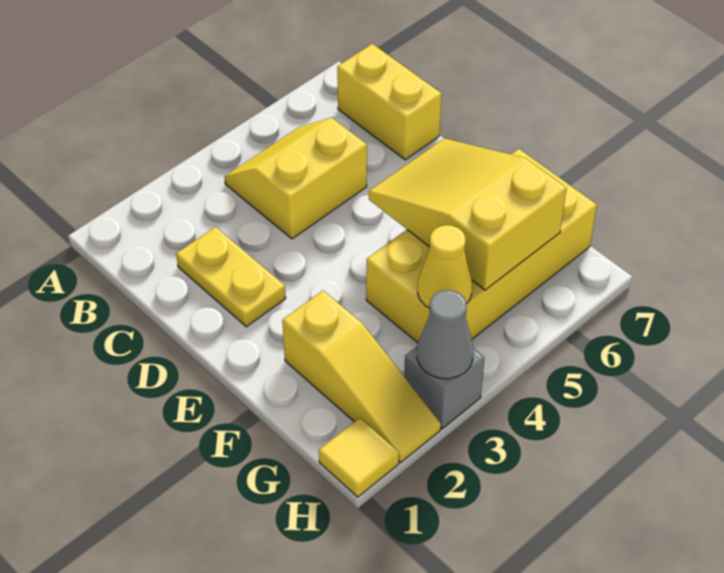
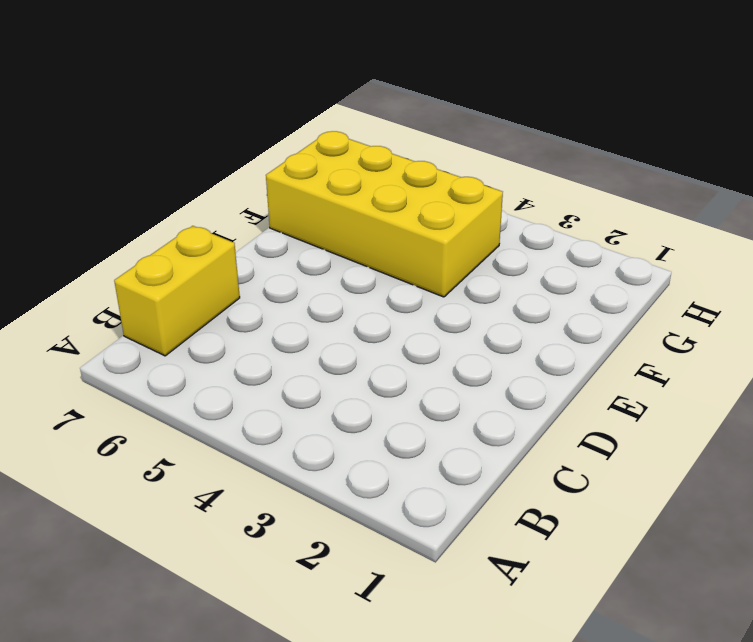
none -> yellow 2x2 slope [224,118,367,239]
none -> yellow 1x2 plate [176,227,286,327]

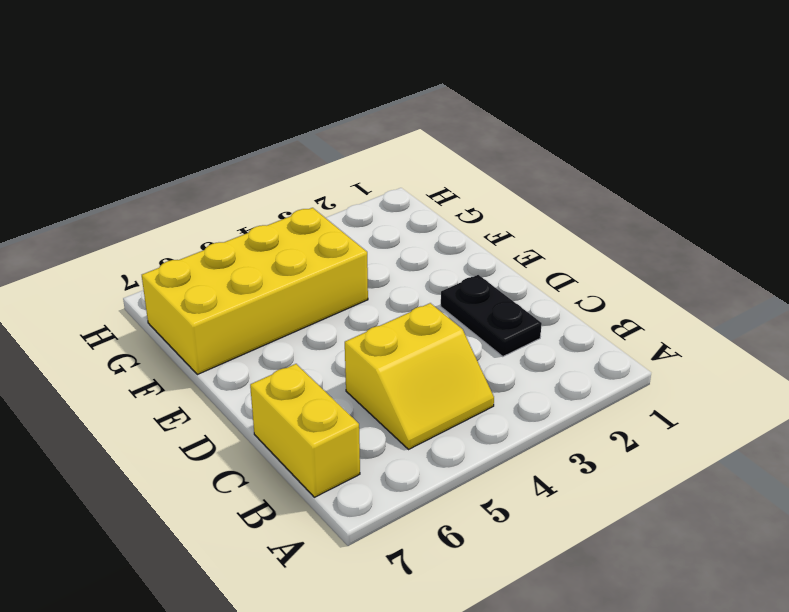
black 1x2 plate [441,275,542,356] -> yellow 1x2 plate [176,227,286,327]
none -> yellow 1x3 slope [282,291,441,462]
none -> yellow 1x1 tile [319,418,399,497]

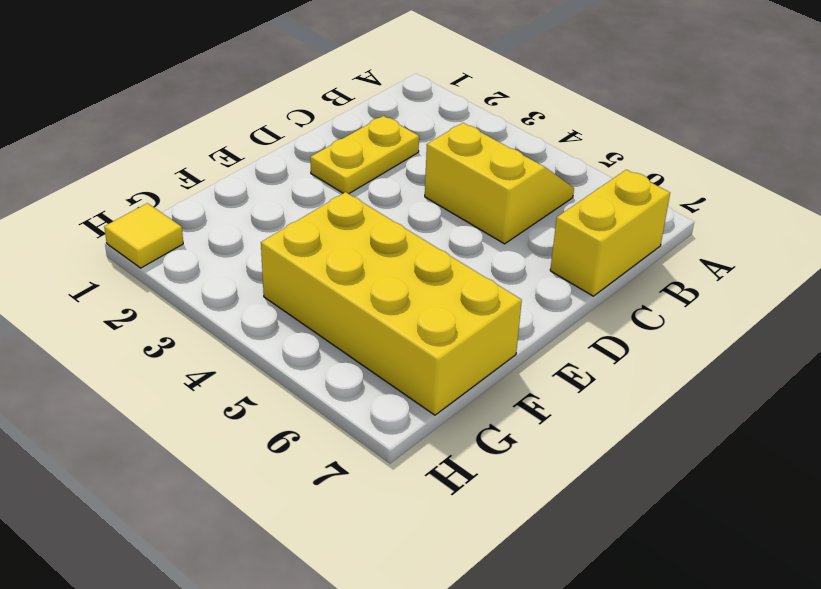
none -> yellow 1x3 slope [282,291,441,462]
none -> grey 1x1 brick [404,347,485,429]

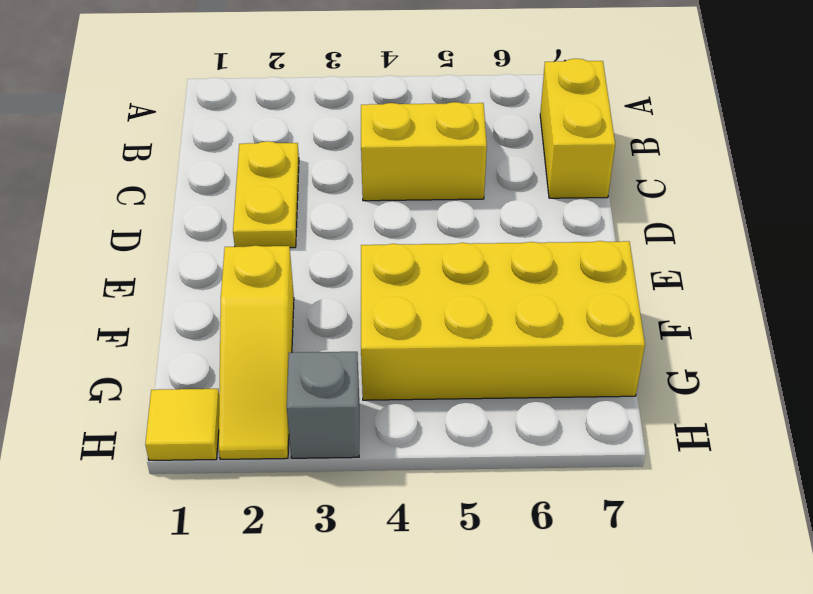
none -> yellow 2x3 slope [369,138,567,290]
none -> yellow 1x1 cone [418,225,472,308]

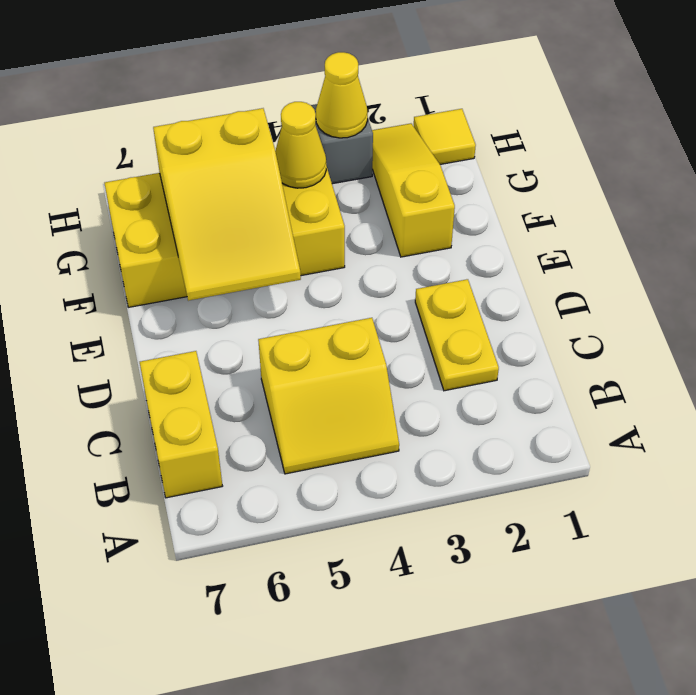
yellow 1x1 cone [316,52,368,138] -> grey 1x1 cone [417,290,473,379]

